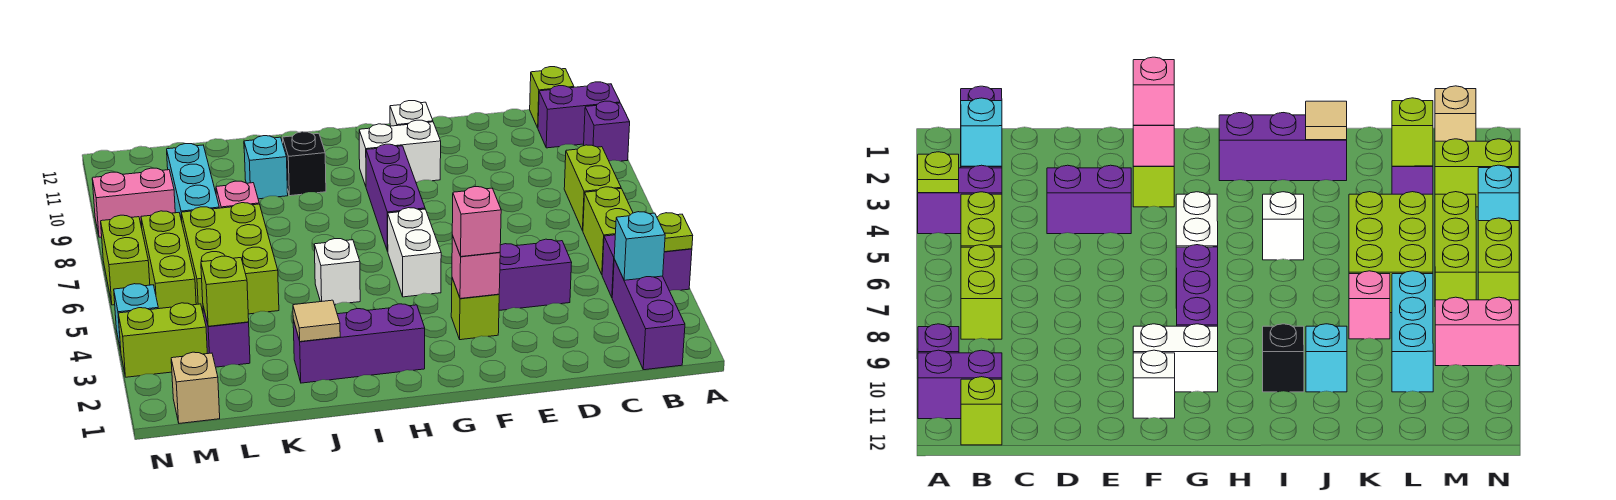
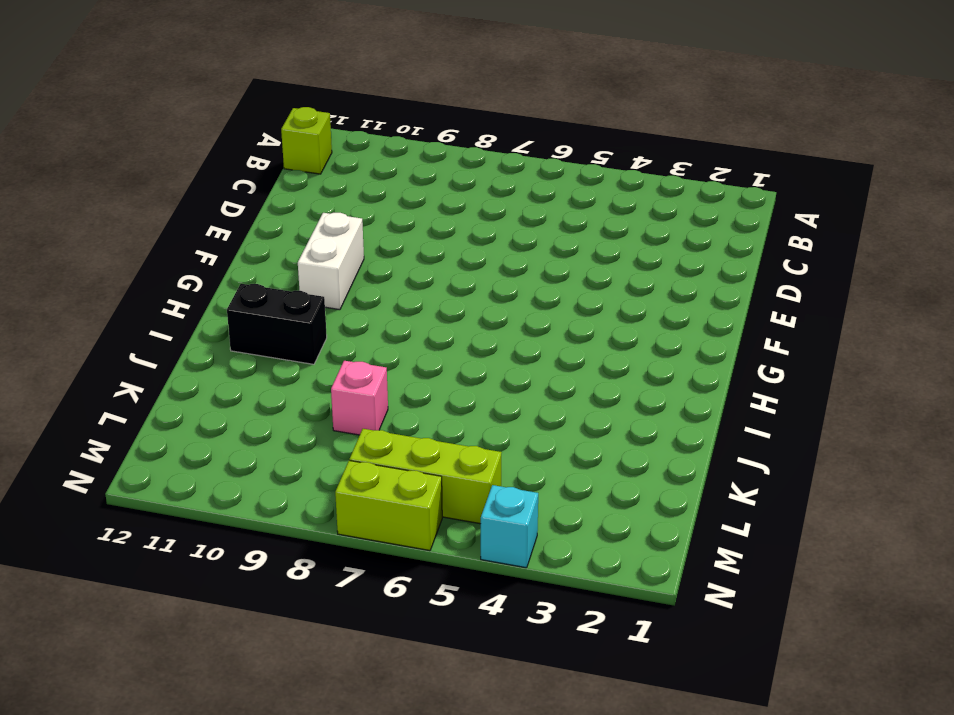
black 1x2 brick [227,284,327,364] -> black 1x1 brick [283,132,326,196]
none -> purple 1x2 brick [602,235,692,297]
none -> purple 1x1 brick [584,101,630,161]
none -> purple 1x2 brick [538,82,620,148]
none -> purple 1x3 brick [612,260,685,370]

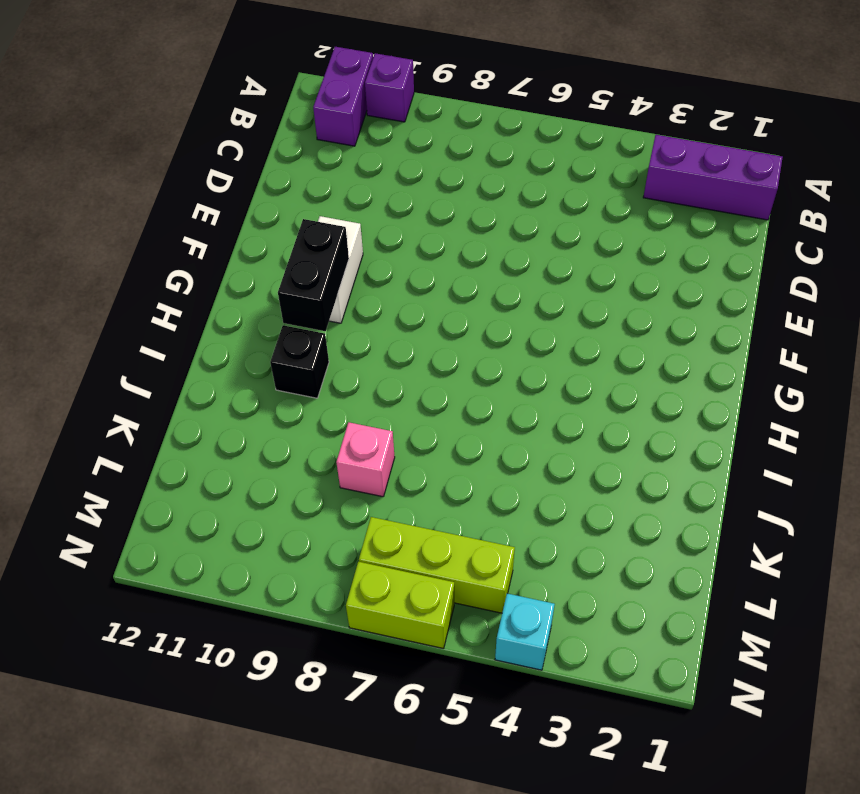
black 1x2 brick [278,219,349,331] -> none
none -> purple 1x2 brick [602,235,692,297]
none -> lime 1x2 brick [583,187,633,274]
none -> lime 1x2 brick [564,145,621,231]
none -> lime 1x1 brick [530,67,574,128]

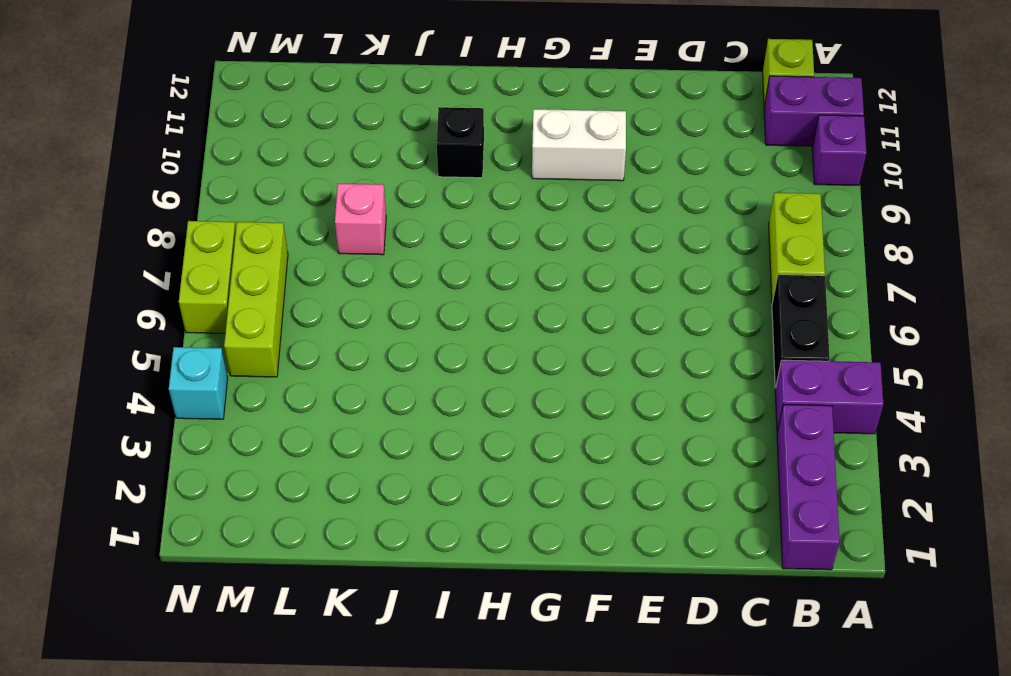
black 1x2 brick [772,275,830,388] -> lime 1x2 brick [583,187,633,274]
none -> purple 1x2 brick [499,239,572,310]
none -> lime 1x1 brick [451,278,499,340]
none -> white 1x1 brick [390,101,433,126]
none -> white 1x2 brick [388,208,441,297]

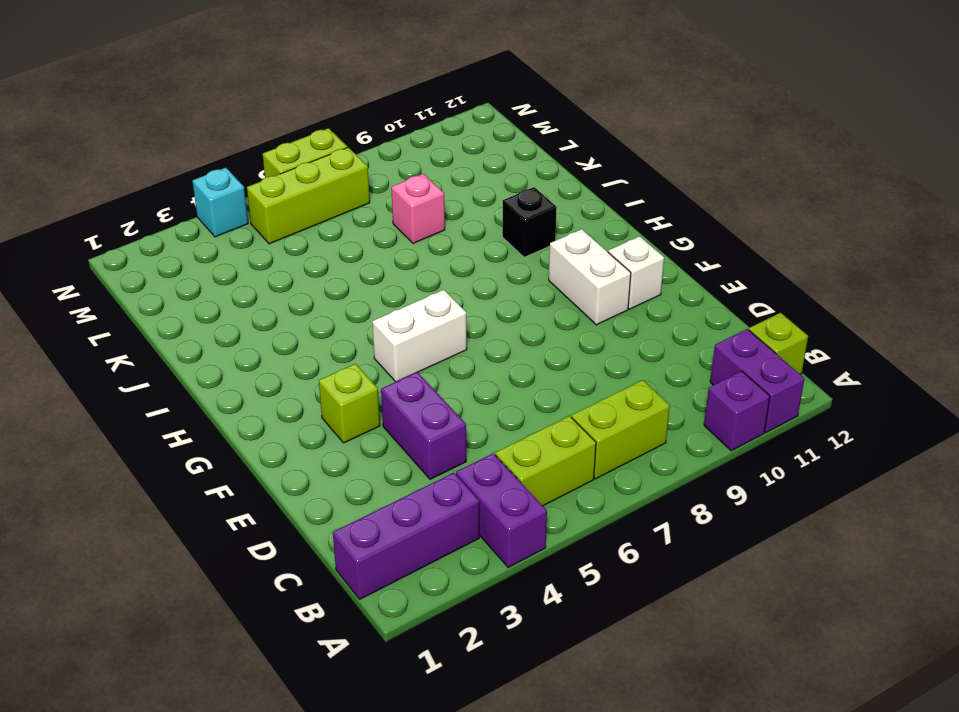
none -> purple 1x3 brick [366,144,425,251]
none -> purple 1x3 brick [293,304,425,383]
none -> white 1x1 brick [314,239,360,305]
none -> cyan 1x1 brick [244,136,288,199]

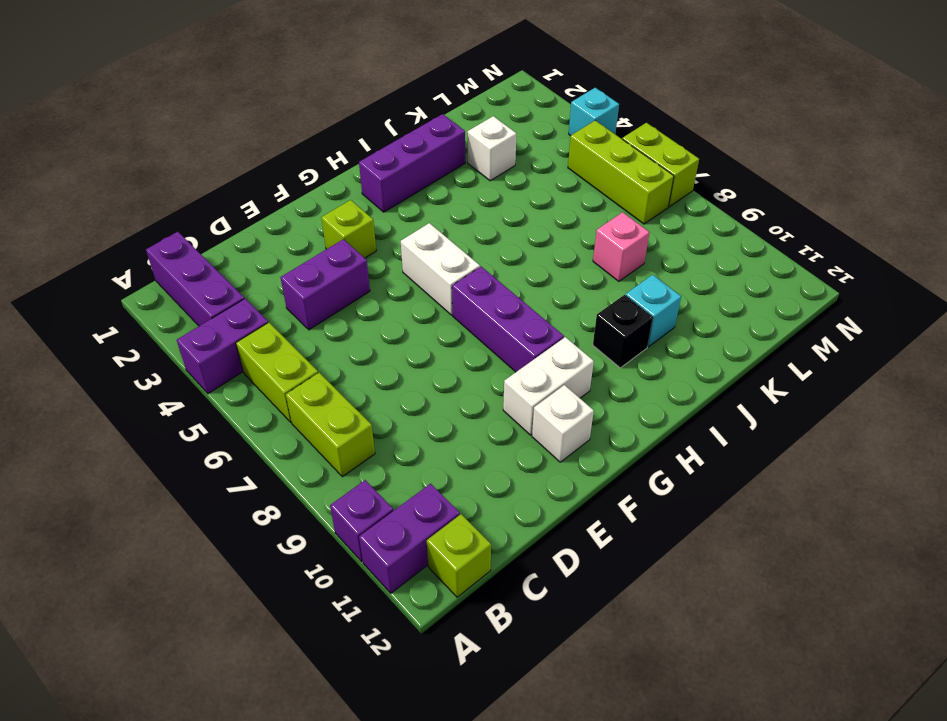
white 1x1 brick [468,116,516,181] -> white 1x1 brick moved to [314,239,360,305]
none -> lime 2x3 brick [181,203,279,314]
none -> purple 1x1 brick [203,307,250,367]
none -> cyan 1x3 brick [167,144,219,221]
none -> tan 1x1 brick [171,352,220,423]

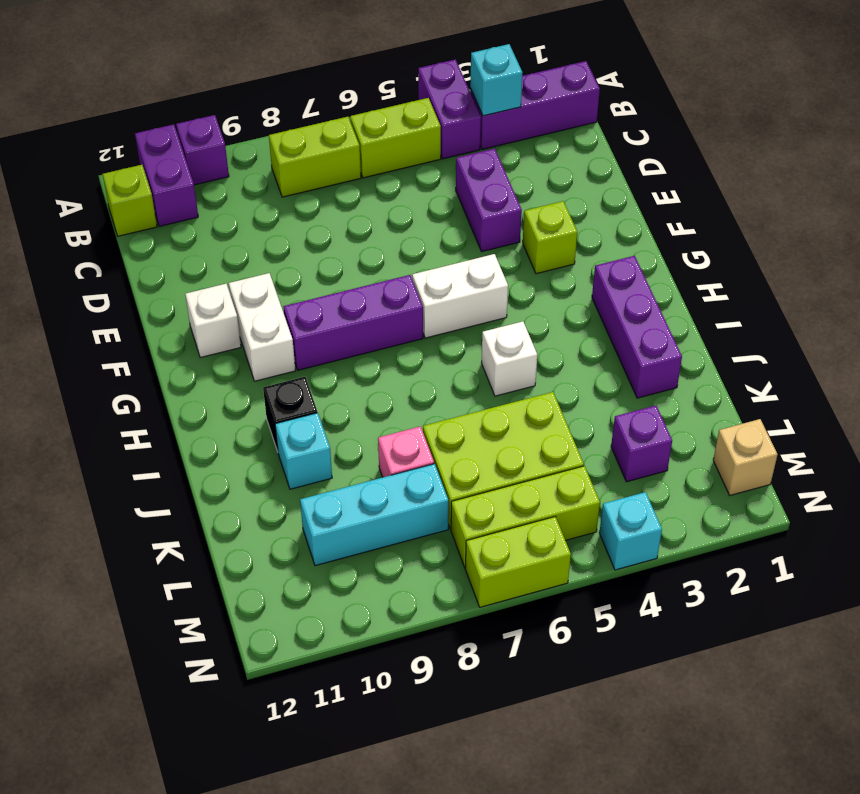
none -> lime 1x2 brick [118,303,207,377]
none -> pink 1x2 brick [92,168,175,237]
none -> lime 1x1 plate [657,213,693,252]
none -> pink 1x1 brick [452,236,500,299]

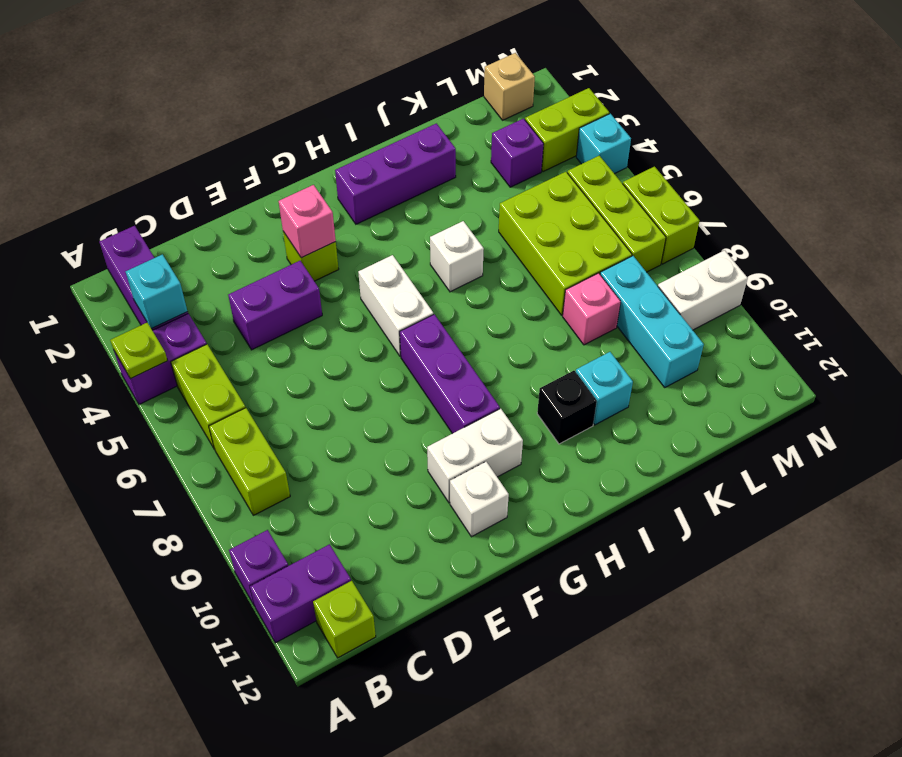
white 1x2 brick [658,250,748,330] -> pink 1x2 brick [92,168,175,237]
none -> tan 1x1 tile [293,300,340,342]
none -> lime 1x1 brick [201,256,249,326]
none -> pink 1x1 brick [452,187,501,257]

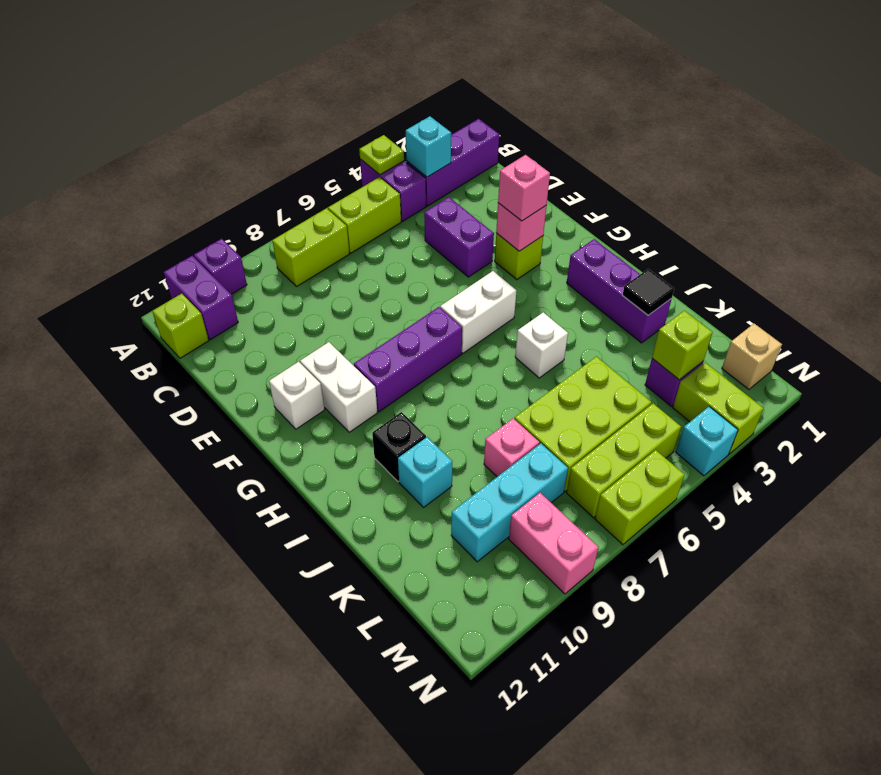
black 1x1 tile [623,269,674,315] -> tan 1x1 tile [293,300,340,342]

